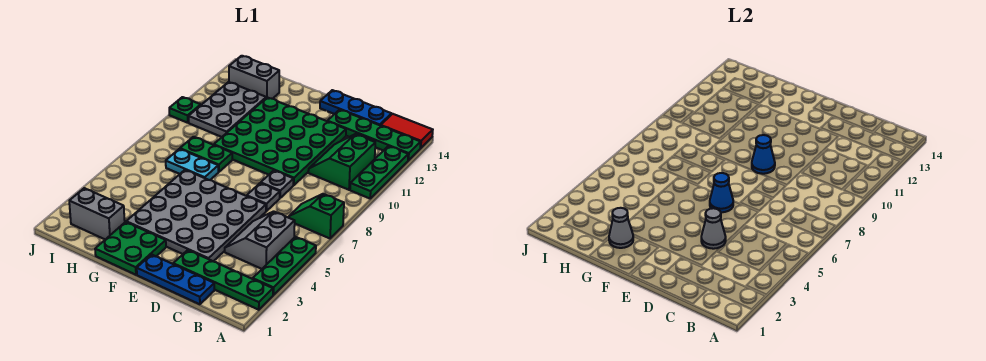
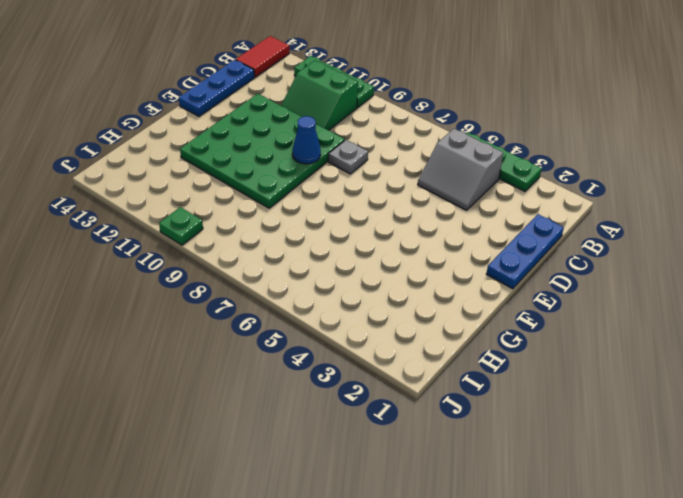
none -> green 1x4 plate [173,250,273,310]
none -> green 1x2 slope [289,194,344,238]
none -> green 1x4 plate [328,110,421,160]

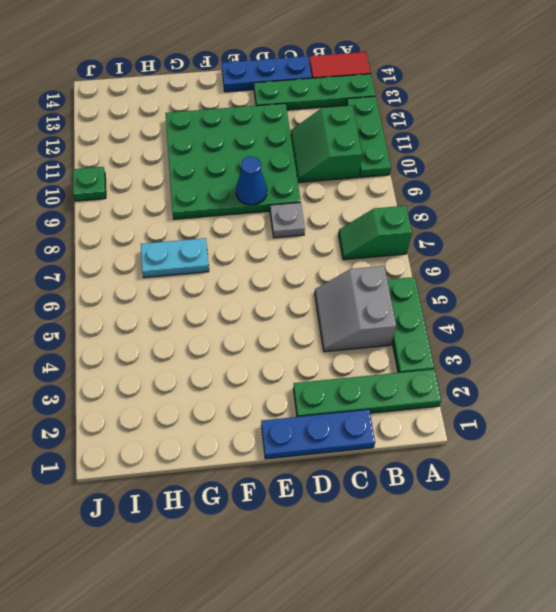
none -> grey 4x4 plate [126,170,266,261]
none -> grey 1x1 plate [247,183,280,211]
none -> green 2x2 plate [95,222,166,275]

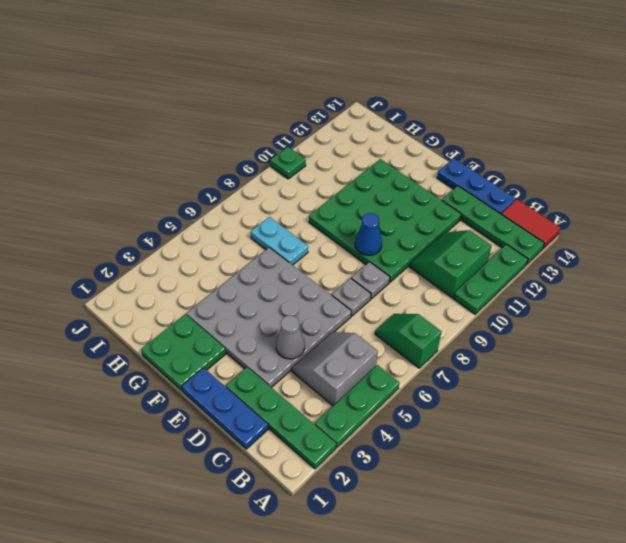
none -> green 1x2 plate [180,137,232,172]
none -> grey 1x2 brick [69,188,125,239]
none -> grey 2x3 plate [189,82,266,137]

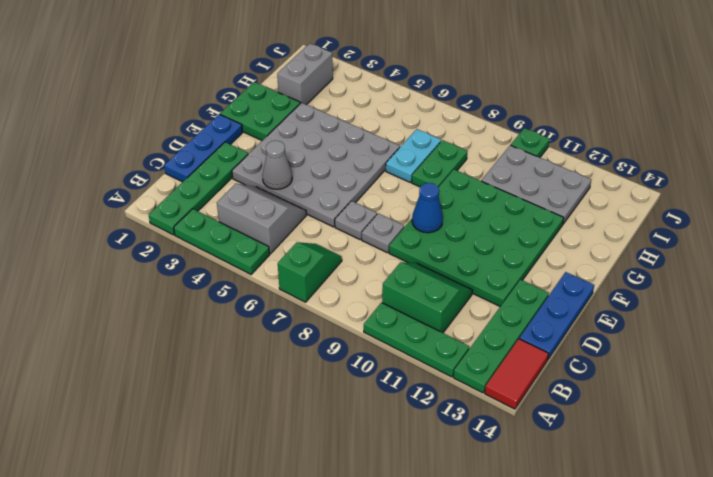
none -> grey 1x2 brick [229,56,279,99]
none -> blue 1x1 cone [710,173,733,212]
none -> grey 1x1 cone [609,208,633,248]

